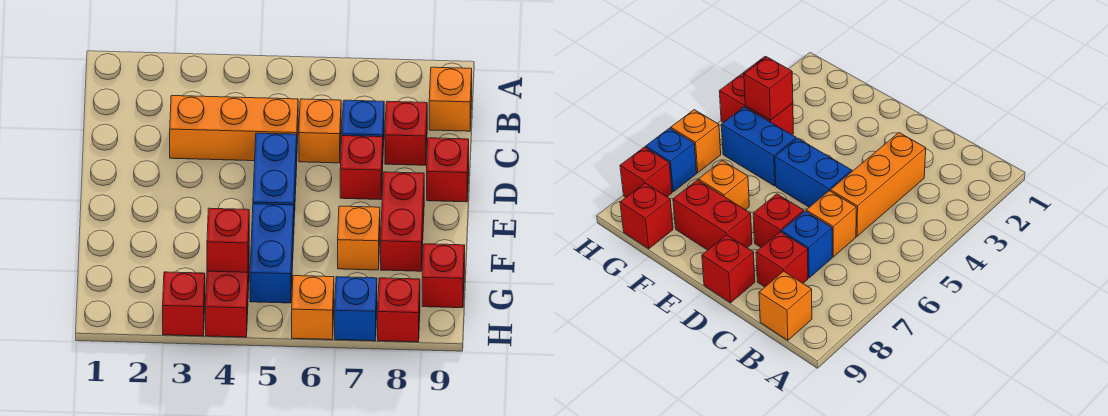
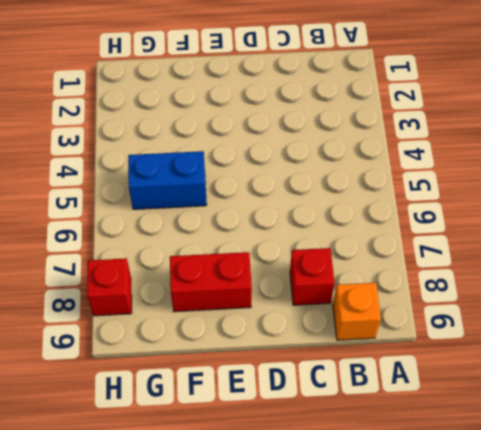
none -> orange 1x3 brick [170,96,298,161]
none -> orange 1x1 brick [299,99,341,163]
none -> blue 1x1 brick [342,100,384,148]

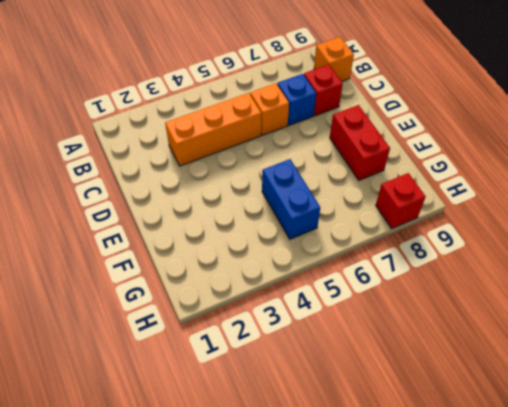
none -> blue 1x2 brick [253,133,297,218]
none -> red 1x1 brick [340,136,383,200]
none -> red 1x1 brick [427,138,469,202]

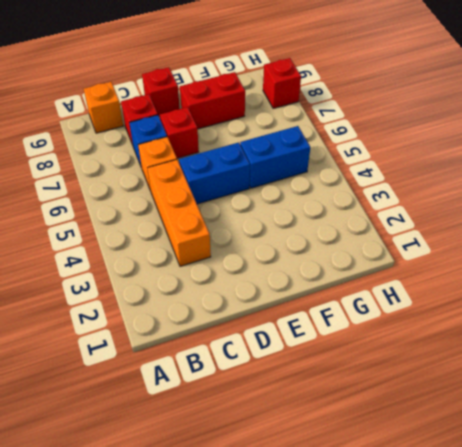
none -> orange 1x1 brick [338,206,380,270]
none -> red 1x2 brick [206,261,249,337]
none -> red 1x1 brick [422,244,465,308]

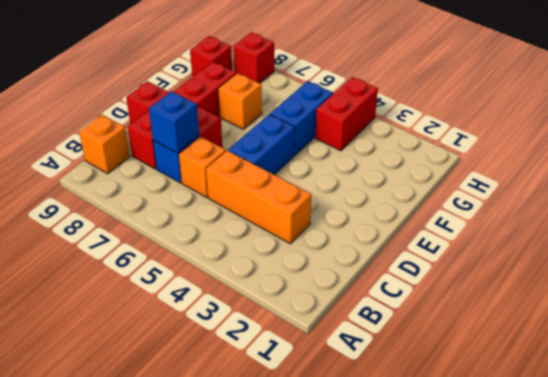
blue 1x1 brick [149,91,199,153] -> blue 1x1 brick moved to [335,277,377,341]
none -> red 1x1 brick [163,272,205,336]
none -> orange 1x1 brick [292,276,334,340]
none -> red 1x1 brick [207,208,249,272]

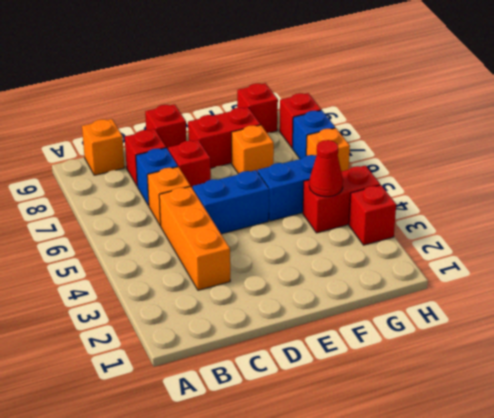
red 1x1 cone [309,140,343,197] -> red 1x1 brick [207,208,249,272]

